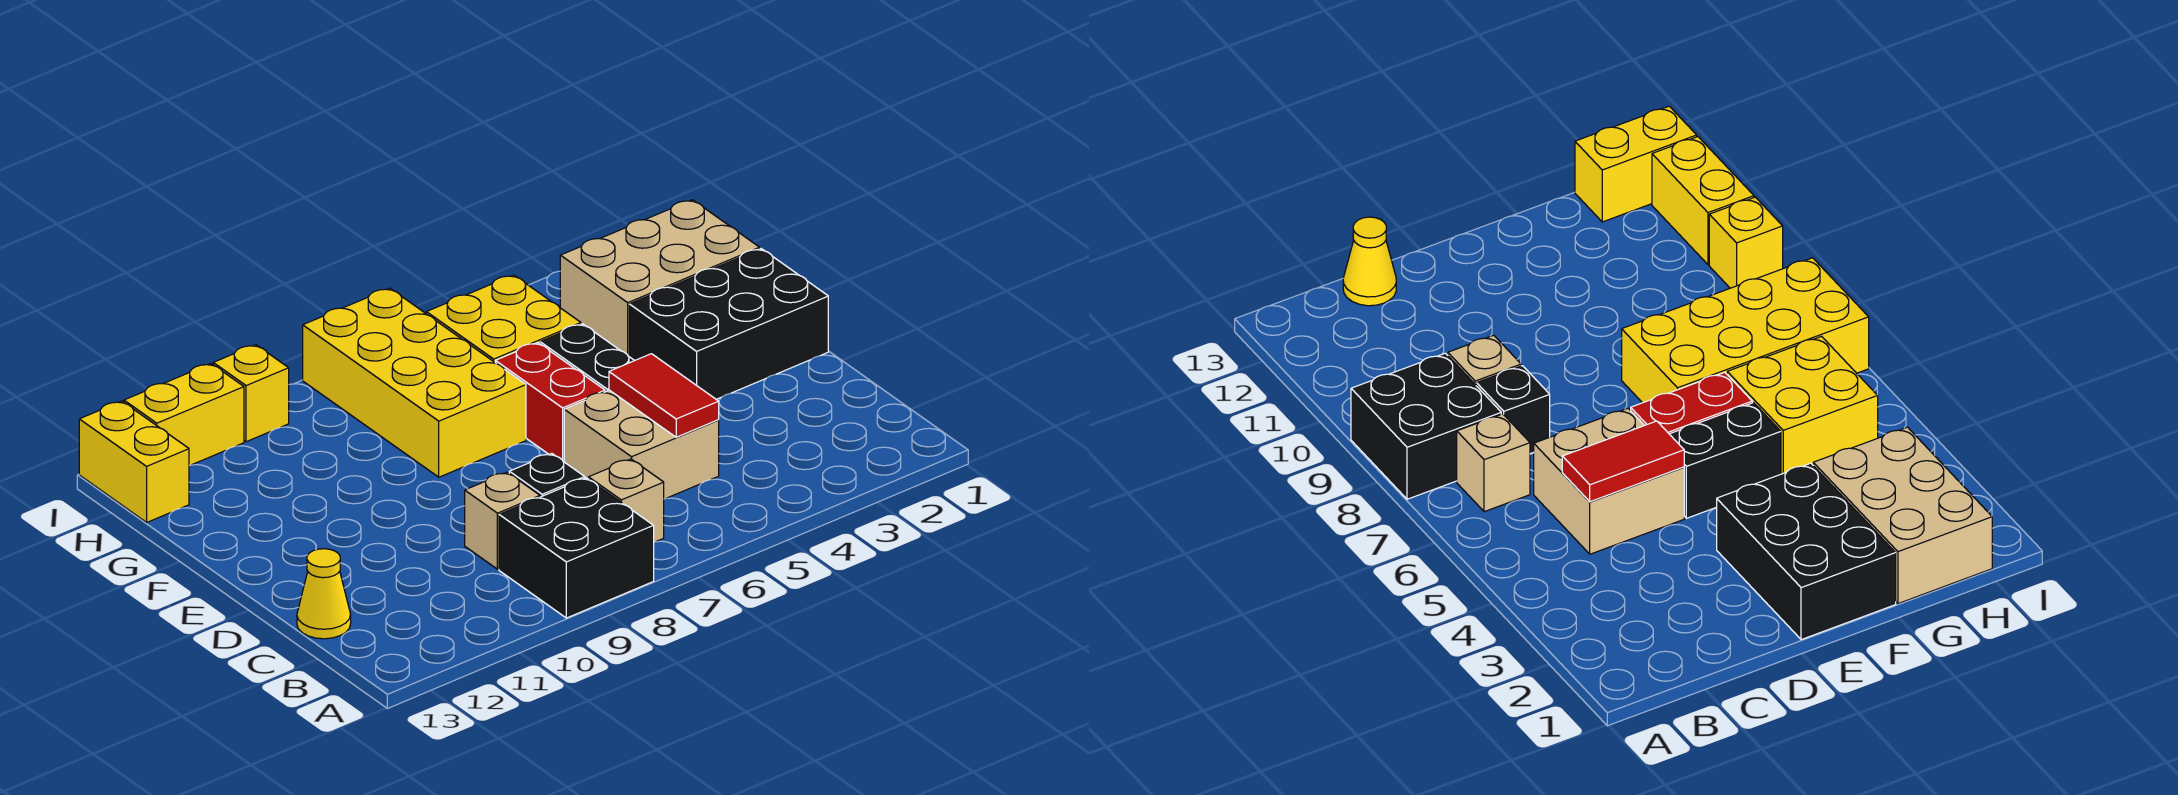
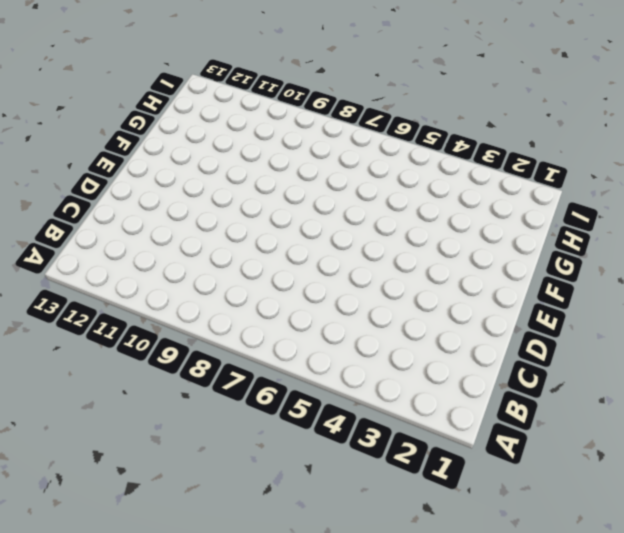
none -> black 2x2 brick [499,478,654,618]
none -> tan 1x1 brick [588,459,664,542]
none -> tan 2x2 brick [564,390,719,499]

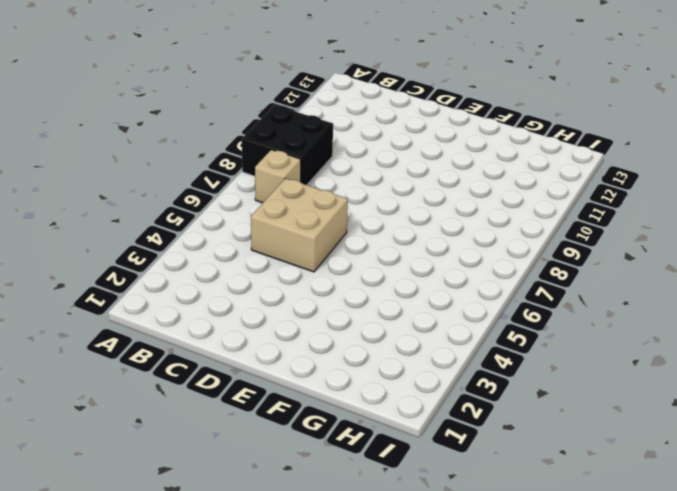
none -> black 1x1 brick [509,453,585,497]
none -> tan 1x1 brick [465,472,540,569]
none -> yellow 1x1 cone [297,549,351,639]

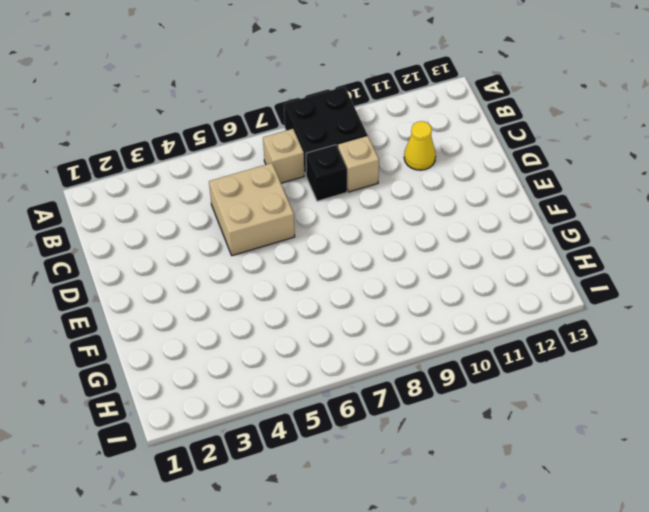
yellow 1x1 cone [404,121,436,170] -> yellow 1x1 cone moved to [297,549,351,639]
none -> black 2x3 brick [629,249,828,399]
none -> black 1x2 brick [540,324,634,392]
none -> red 1x2 brick [495,343,605,462]

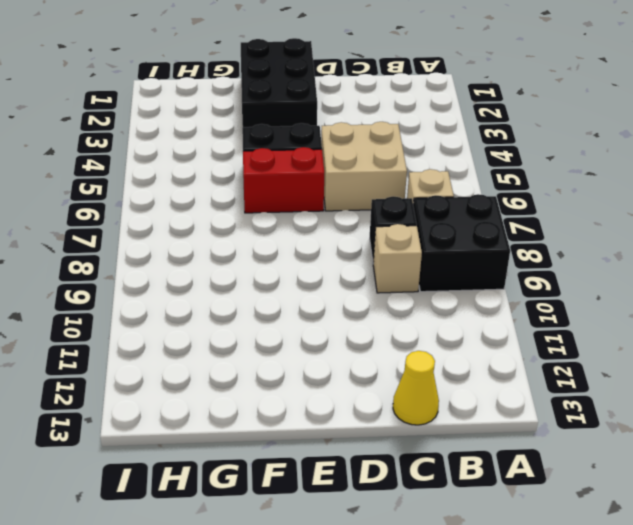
none -> yellow 2x4 brick [303,288,526,477]
none -> tan 2x3 brick [560,200,760,356]
none -> yellow 2x2 brick [426,275,581,362]

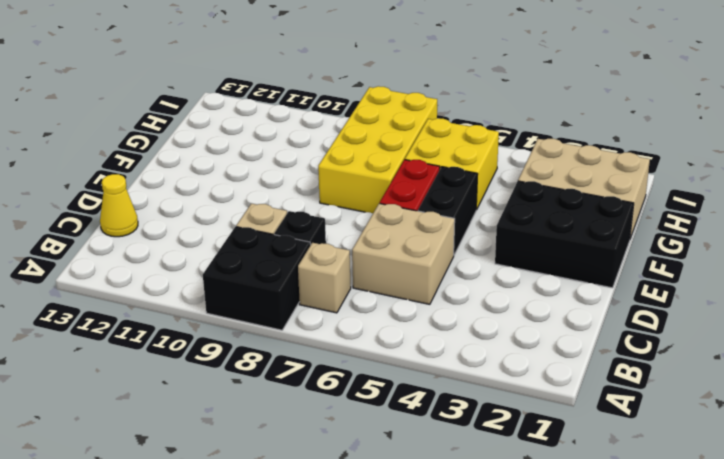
none -> yellow 1x2 brick [79,401,189,522]
none -> yellow 1x1 brick [213,345,289,442]
none -> yellow 1x2 brick [124,364,244,465]

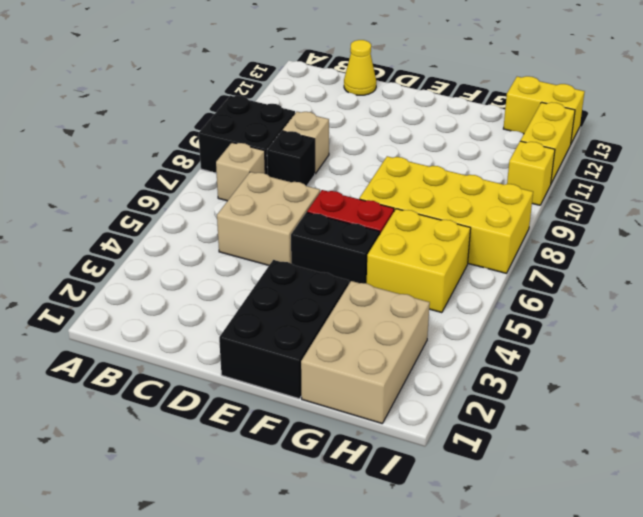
none -> red 1x2 tile [609,354,719,437]

